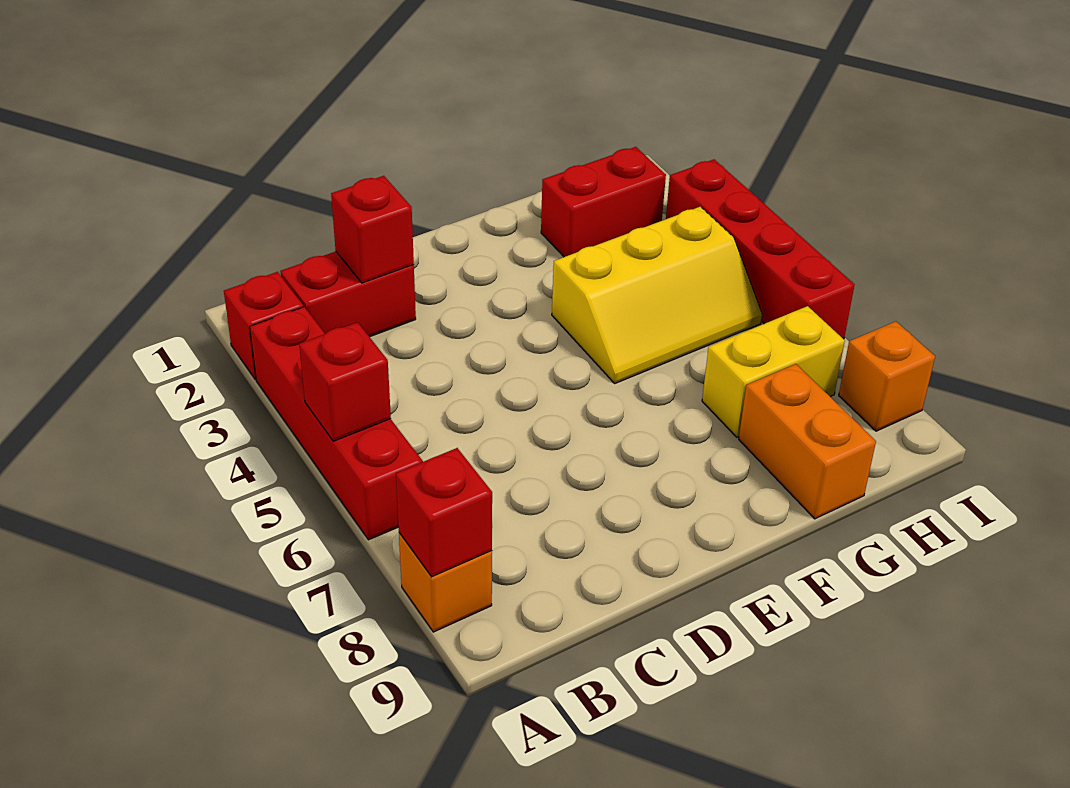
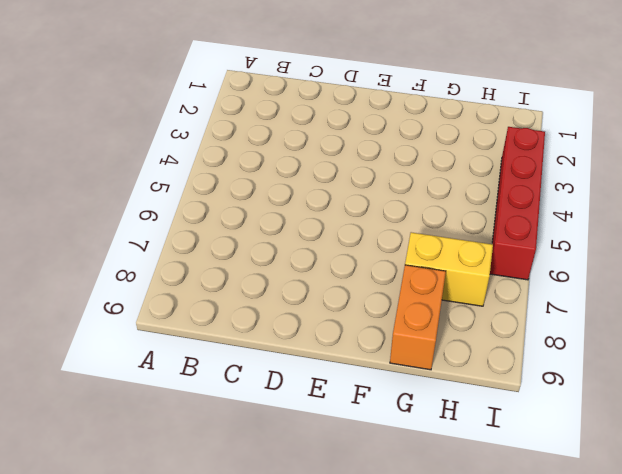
none -> red 1x1 brick [224,272,303,379]
none -> red 1x4 brick [250,307,423,540]
none -> orange 1x1 brick [399,533,492,632]

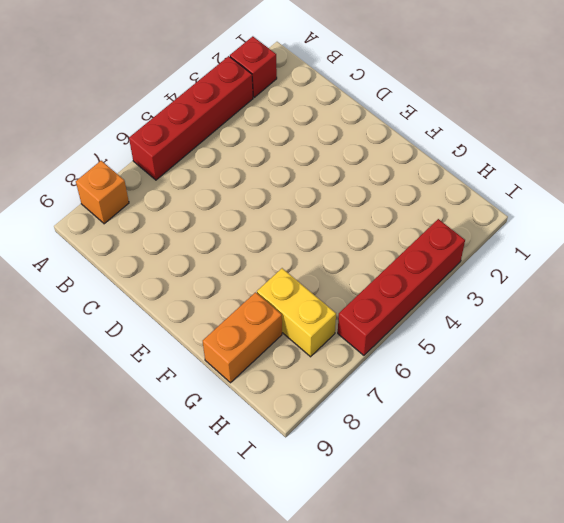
none -> red 1x2 brick [280,252,416,337]
none -> yellow 2x3 slope [552,207,762,383]
none -> red 1x2 brick [541,147,666,257]

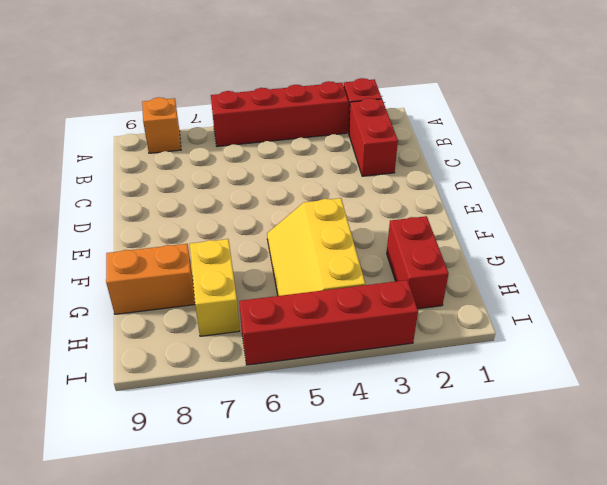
none -> orange 1x1 brick [839,321,935,431]
none -> red 1x1 brick [299,322,391,441]
none -> red 1x1 brick [396,448,492,577]

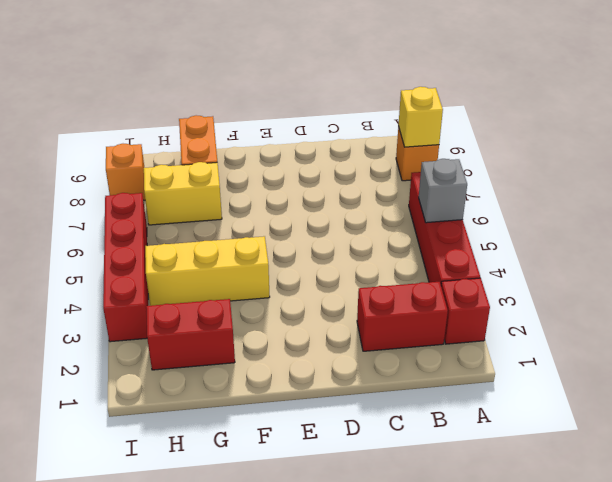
grey 1x1 brick [419,159,467,223] -> red 1x1 brick [299,322,391,441]
yellow 1x1 brick [398,87,443,147] -> red 1x1 brick [396,448,492,577]
none -> red 1x1 brick [331,176,414,283]

